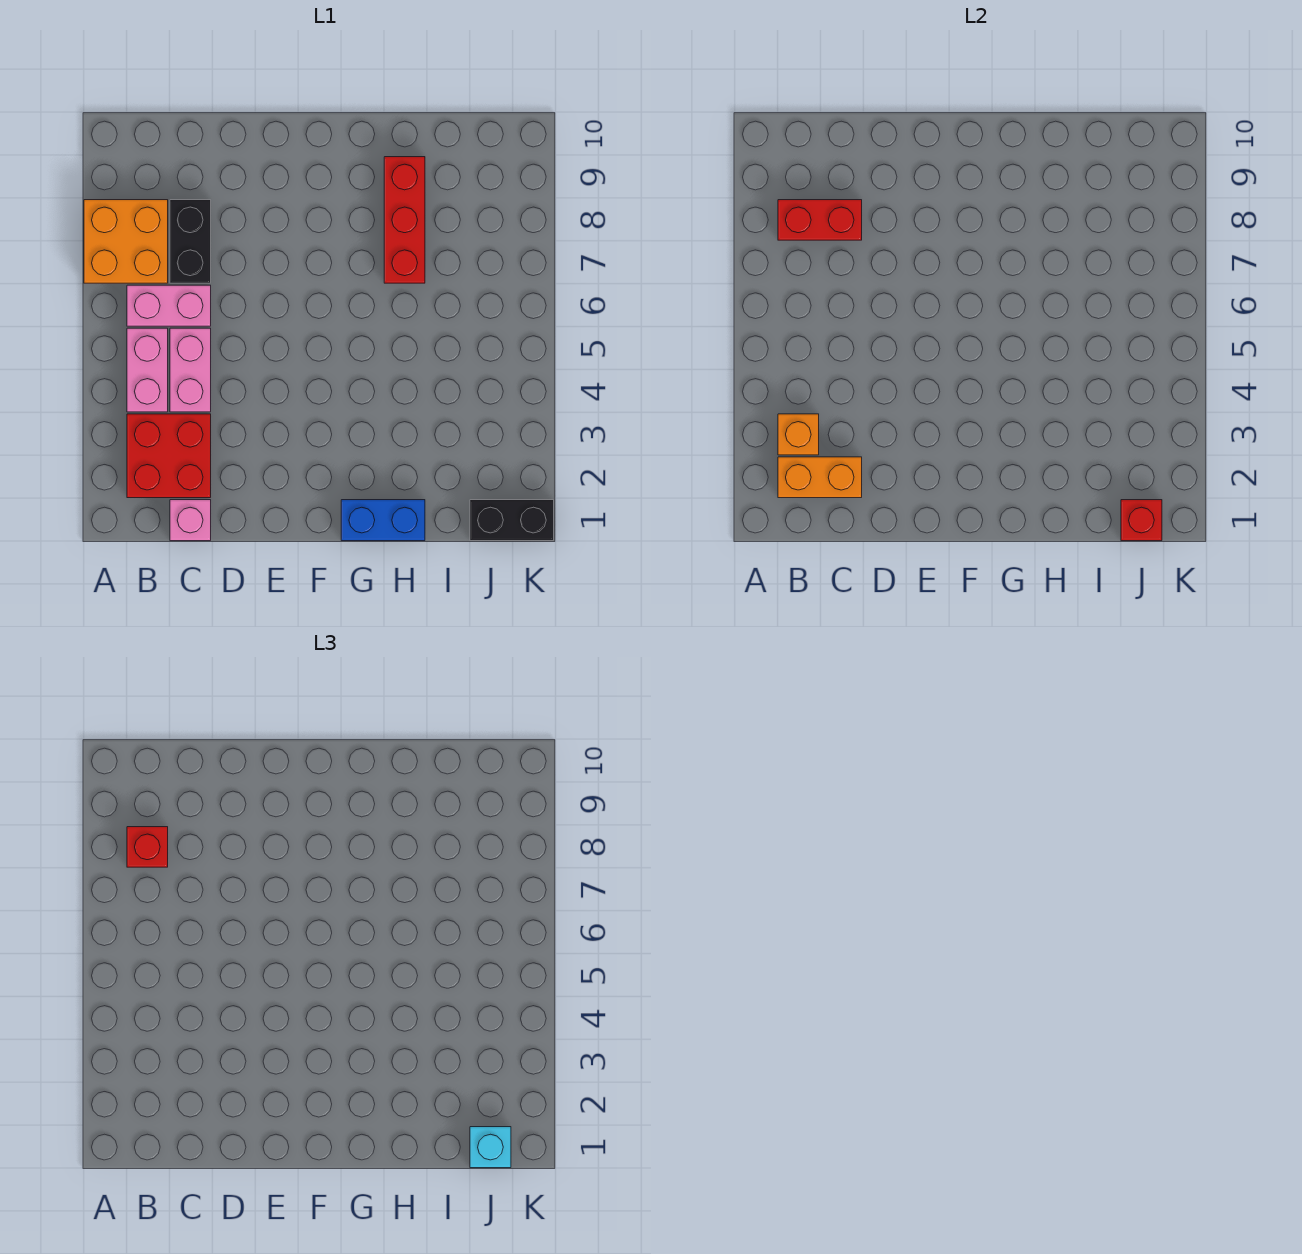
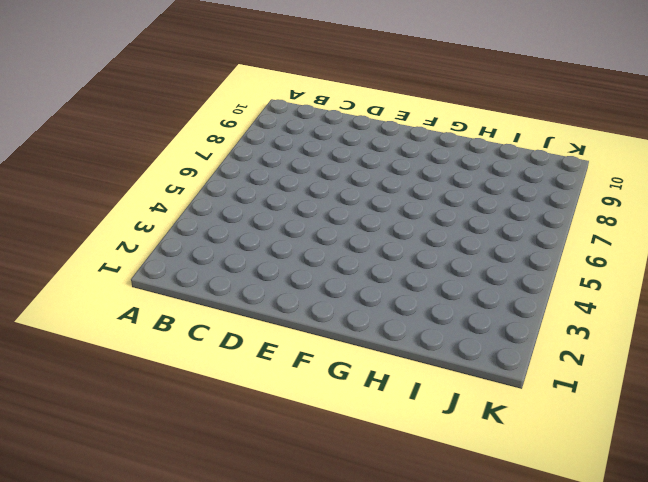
none -> orange 2x2 brick [84,200,168,283]
none -> red 2x2 brick [127,414,211,498]
none -> pink 1x2 brick [127,328,168,412]

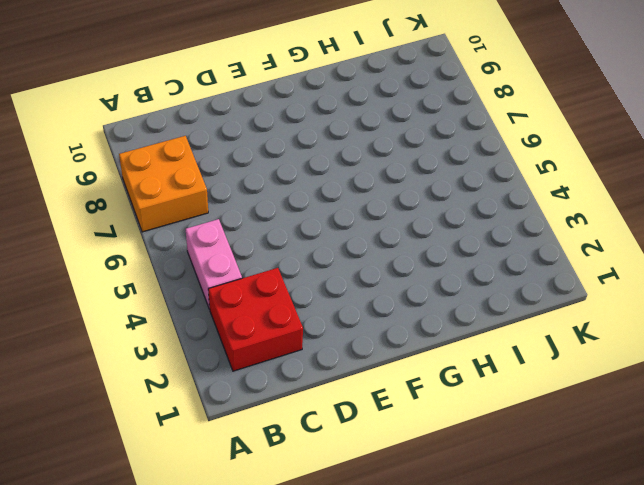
none -> pink 1x2 brick [127,285,211,326]
none -> pink 1x1 brick [170,500,211,541]
none -> pink 1x2 brick [170,328,211,412]

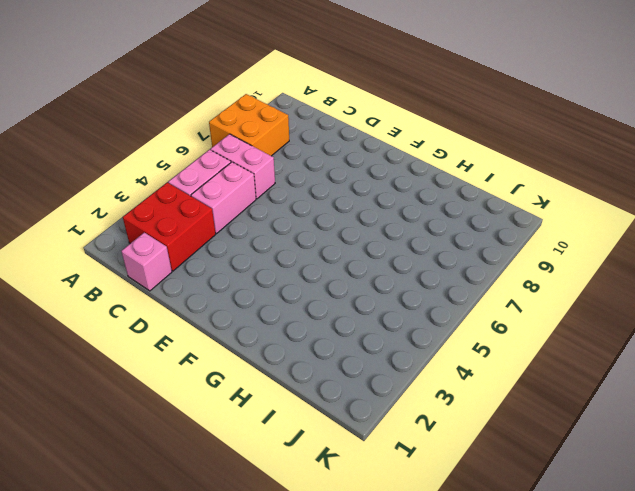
none -> black 1x2 brick [170,200,211,283]
none -> blue 1x2 brick [341,500,425,541]
none -> red 1x3 brick [384,157,425,283]

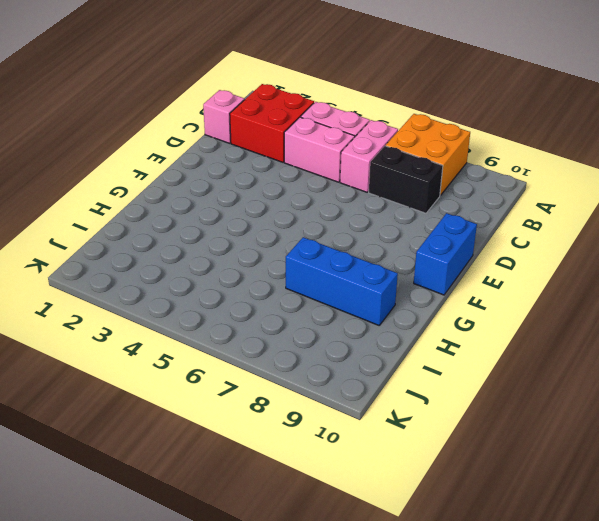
blue 1x2 brick [414,213,477,295] -> blue 1x2 brick moved to [341,500,425,541]
blue 1x3 brick [286,237,398,325] -> red 1x3 brick [384,157,425,283]
none -> black 1x2 brick [470,500,554,541]
none -> orange 1x2 brick [778,457,862,498]
none -> orange 1x1 brick [778,414,819,455]

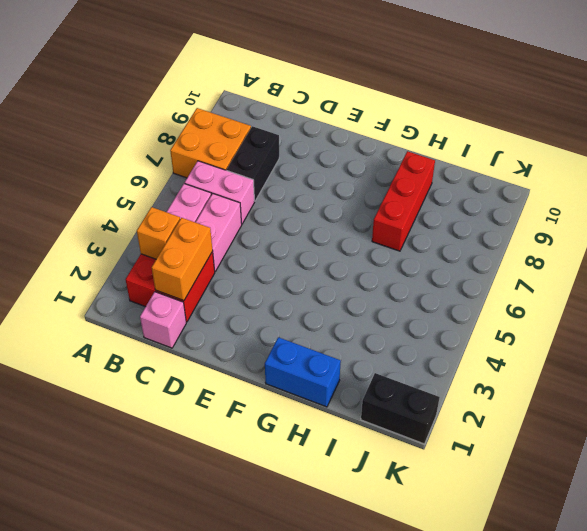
orange 1x2 brick [152,218,213,301] -> orange 1x2 brick turned to [778,457,862,498]
none -> red 1x2 brick [778,200,862,240]
none -> red 1x1 brick [1121,500,1162,541]
none -> red 1x1 brick [127,827,168,867]

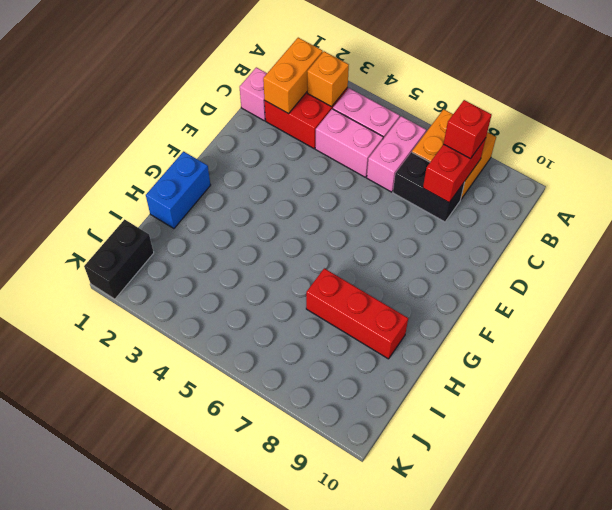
none -> red 1x1 brick [1121,500,1162,541]
none -> cyan 1x1 brick [470,1127,511,1168]

